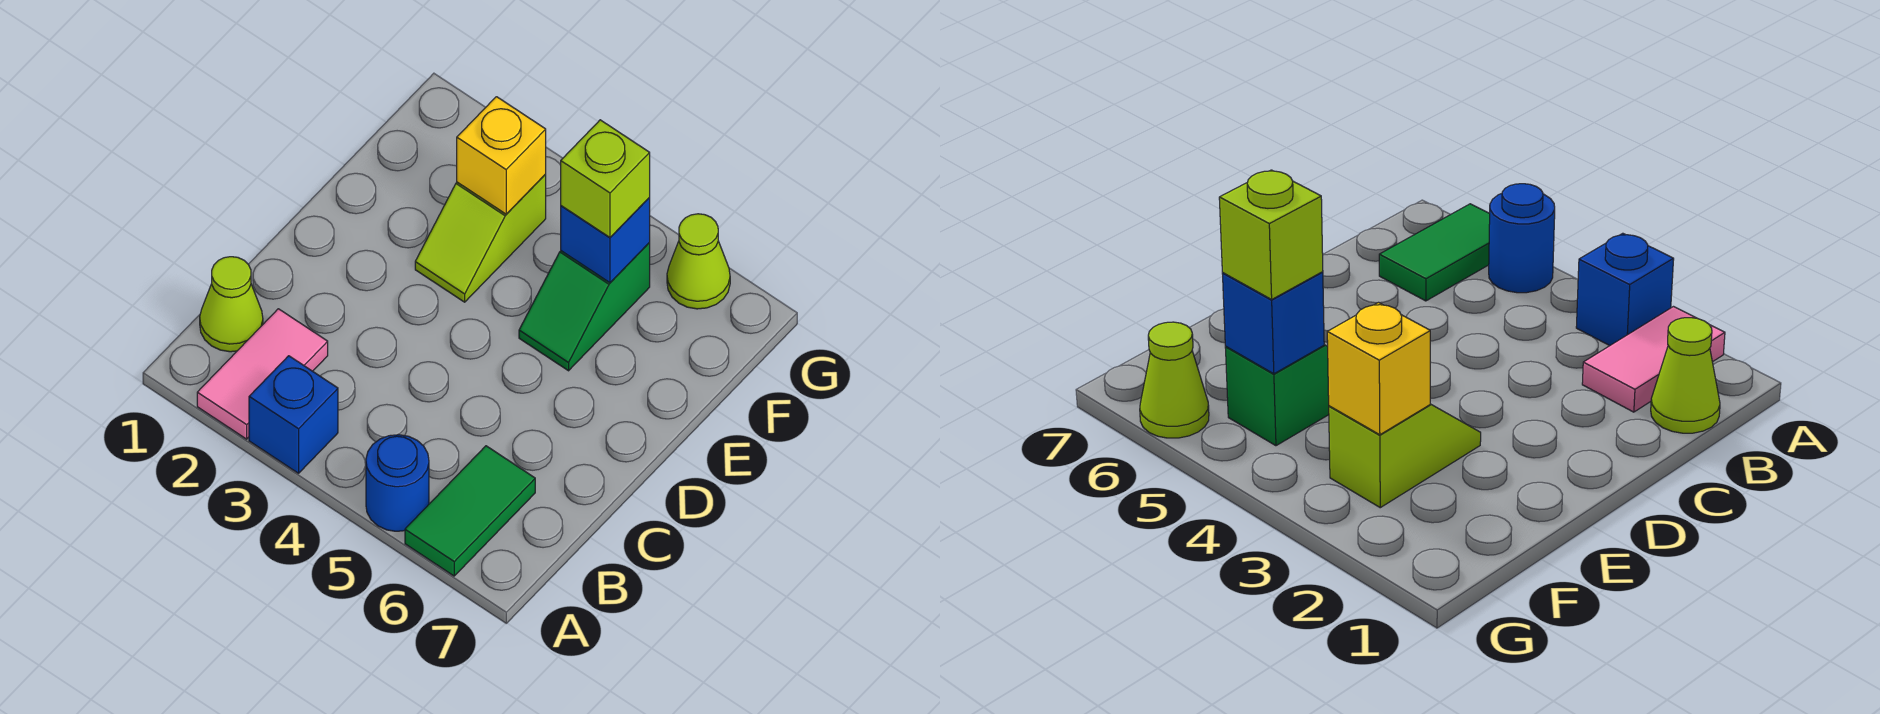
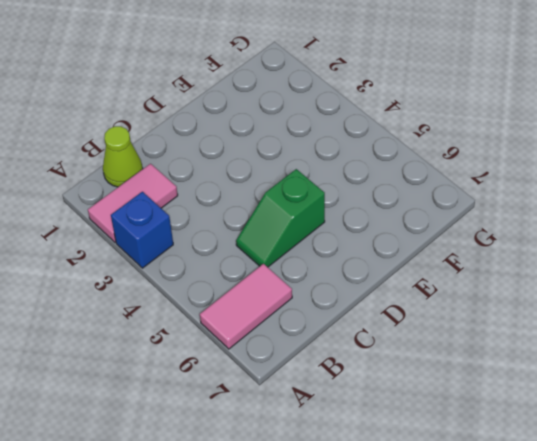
pink 1x2 tile [200,264,292,349] -> green 1x2 tile [405,446,535,576]
green 1x2 slope [236,169,325,267] -> green 1x2 slope moved to [519,243,650,371]
none -> blue 1x1 round brick [366,435,429,531]
none -> lime 1x2 slope [415,174,546,302]

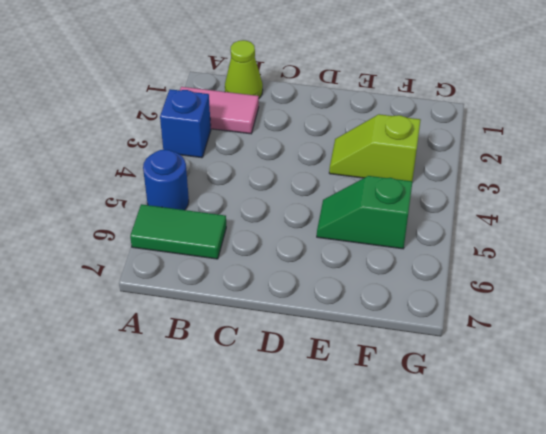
none -> lime 1x1 cone [667,214,730,309]
none -> yellow 1x1 brick [457,97,546,214]

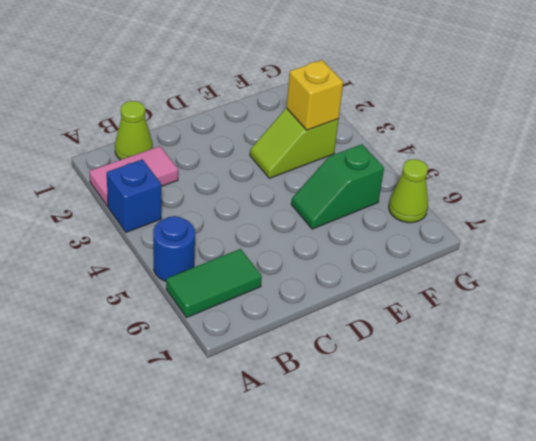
none -> blue 1x1 brick [561,198,650,283]
none -> lime 1x1 brick [561,120,650,237]

